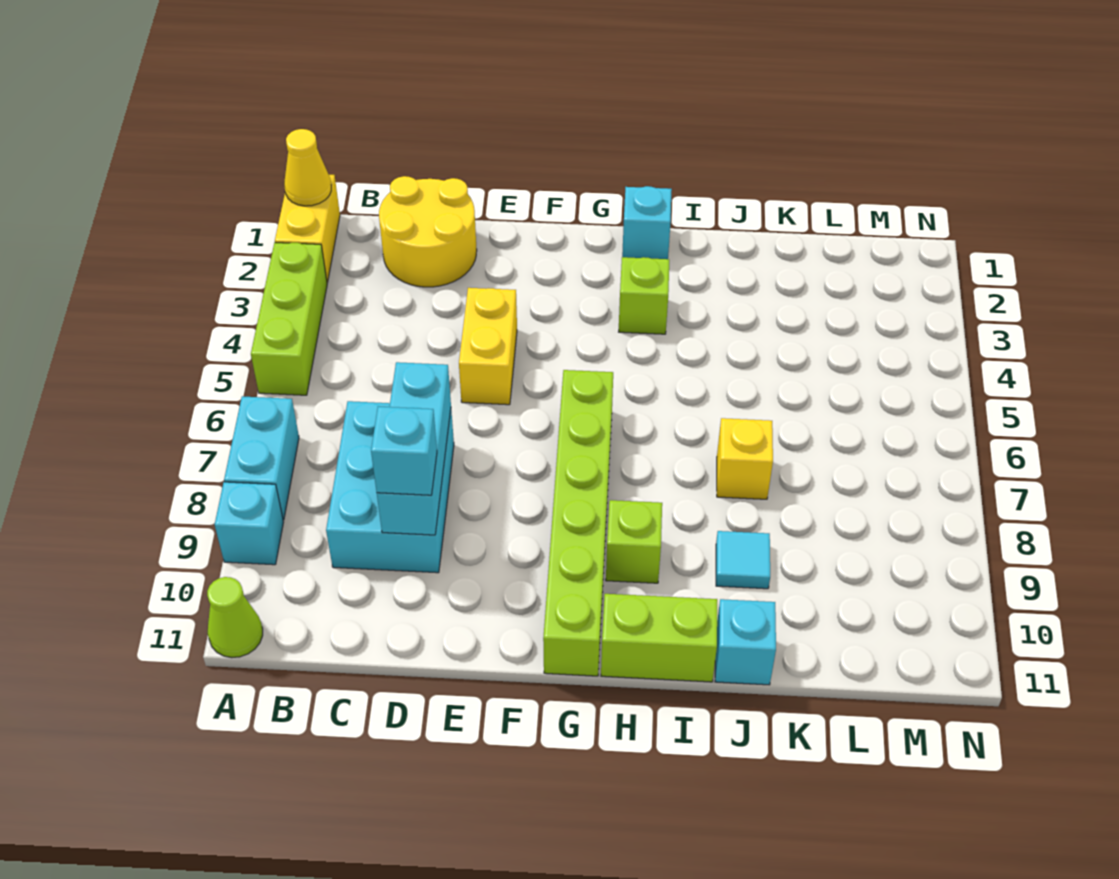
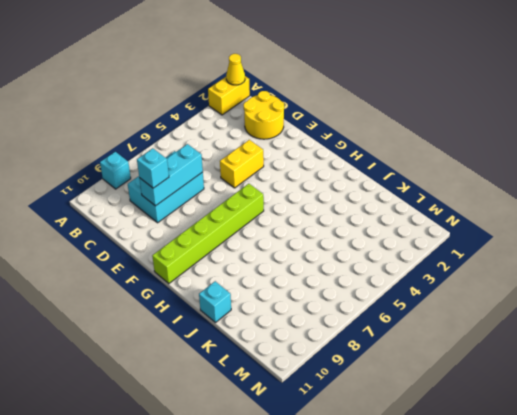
none -> lime 1x3 brick [251,243,327,395]
none -> cyan 1x2 brick [224,396,299,520]
none -> lime 1x1 cone [207,577,263,658]

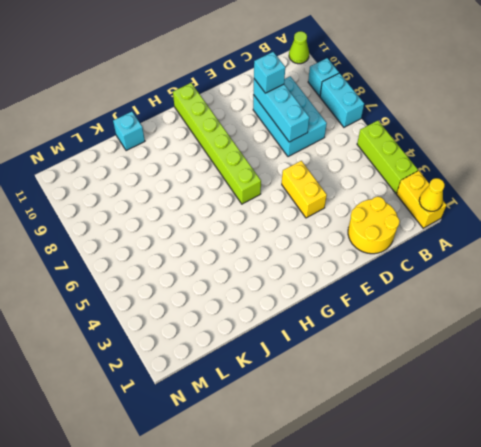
none -> cyan 1x1 brick [622,186,672,259]
none -> lime 1x1 brick [619,257,669,334]
none -> lime 1x1 brick [606,500,662,583]

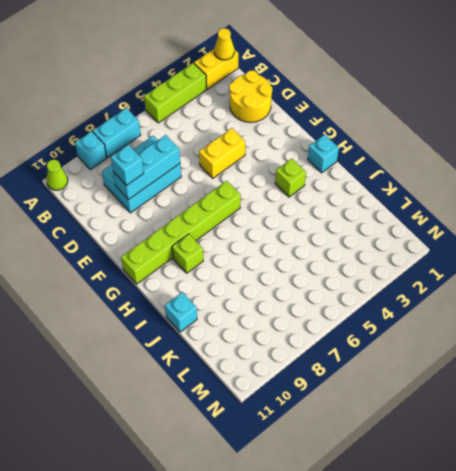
none -> lime 1x2 brick [601,594,717,682]
none -> yellow 1x1 brick [717,418,773,499]
none -> cyan 1x1 tile [716,531,770,589]

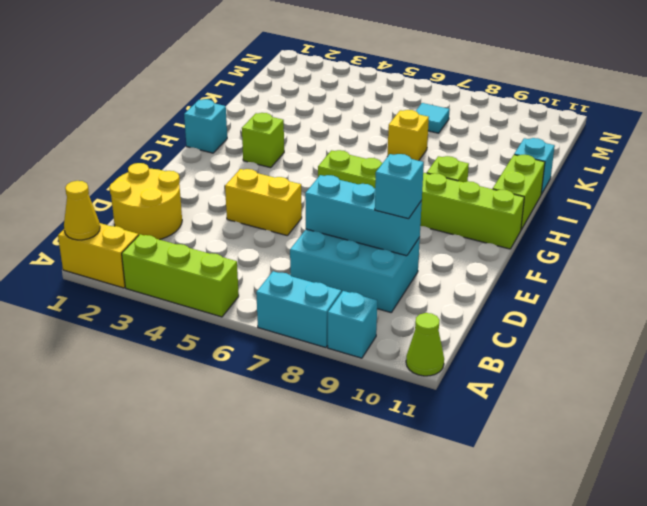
cyan 1x1 tile [416,103,450,133] -> cyan 1x1 tile moved to [716,531,770,589]

